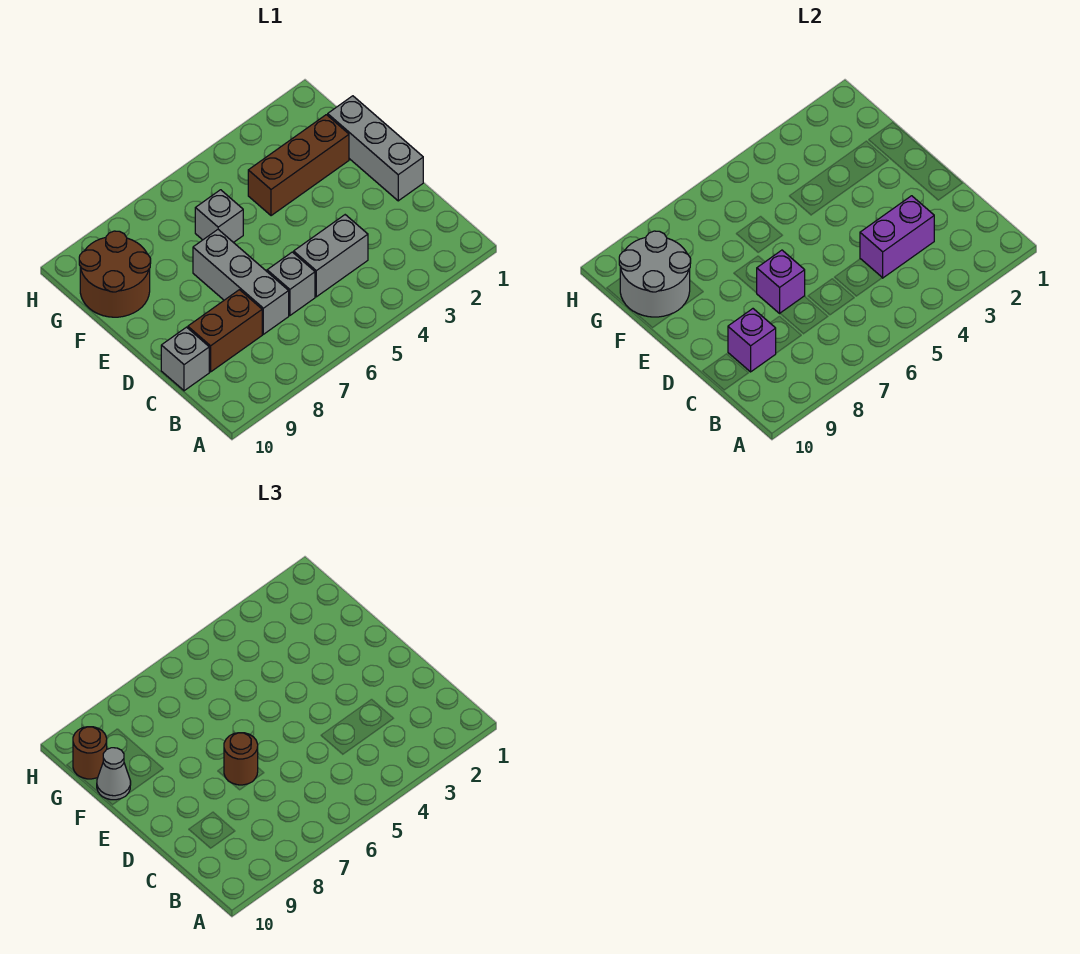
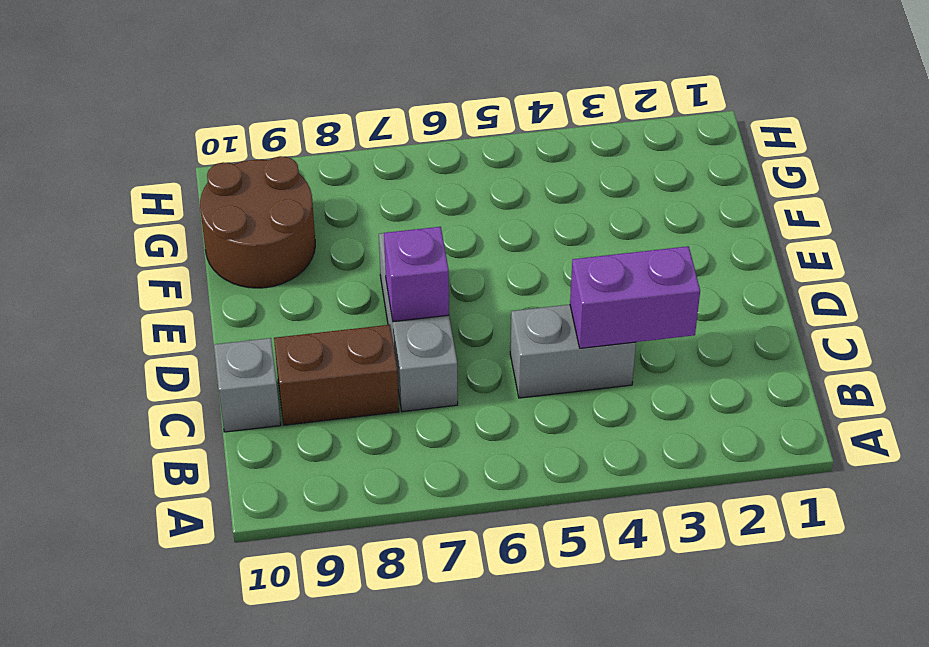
none -> grey 1x1 brick [267,252,315,315]
none -> grey 1x3 brick [328,96,423,201]
none -> brown 1x3 brick [248,115,349,216]

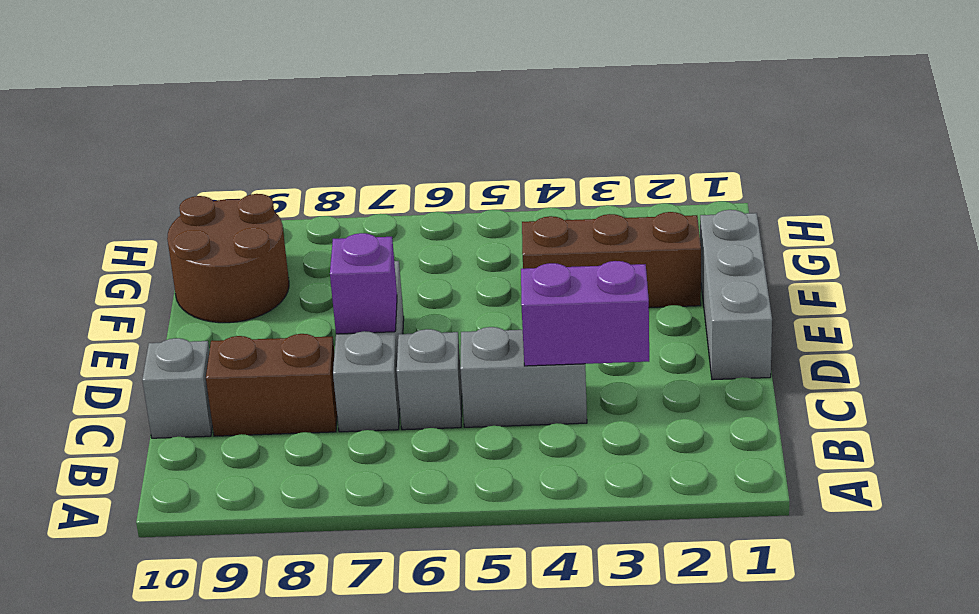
none -> grey 1x1 brick [195,190,243,243]
none -> purple 1x1 brick [728,309,776,372]
none -> grey 2x2 round brick [619,231,691,317]

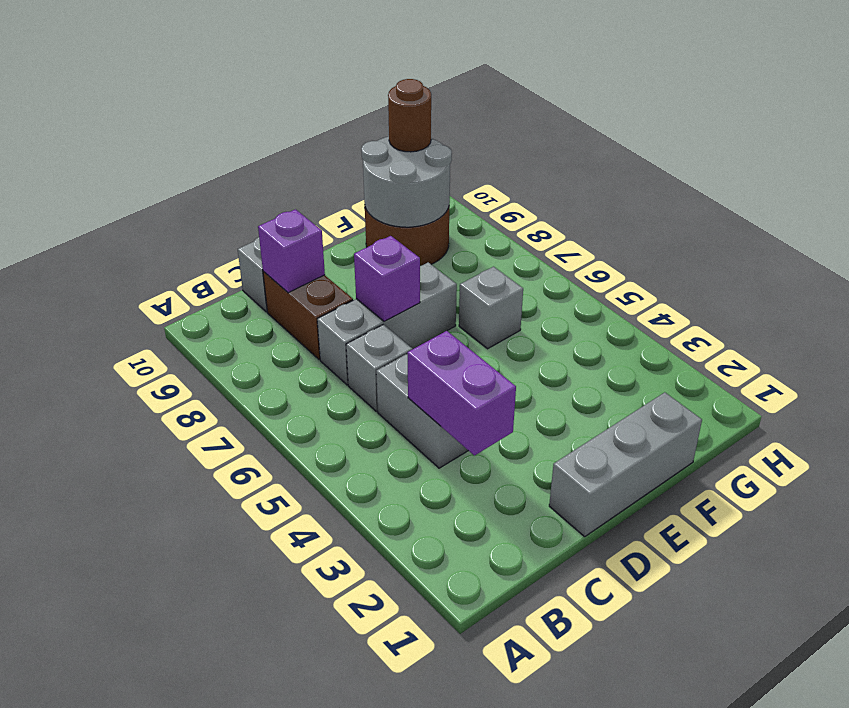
none -> brown 1x3 brick [248,115,349,216]
none -> brown 1x1 round brick [224,733,258,785]
none -> grey 1x1 cone [97,748,131,800]

